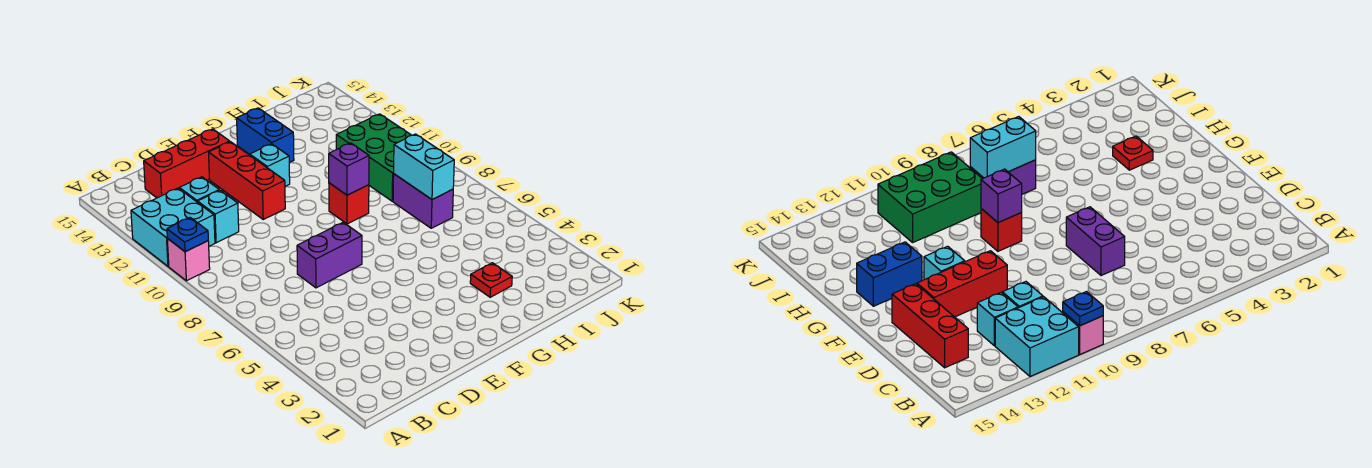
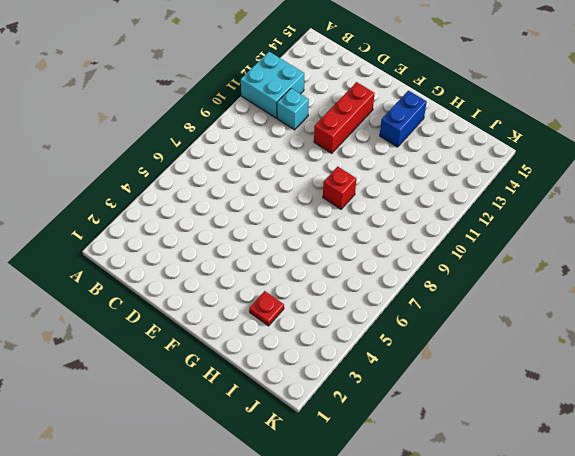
none -> pink 1x1 brick [167,239,210,281]
none -> cyan 1x1 brick [179,177,219,202]
none -> red 1x3 brick [144,129,230,198]

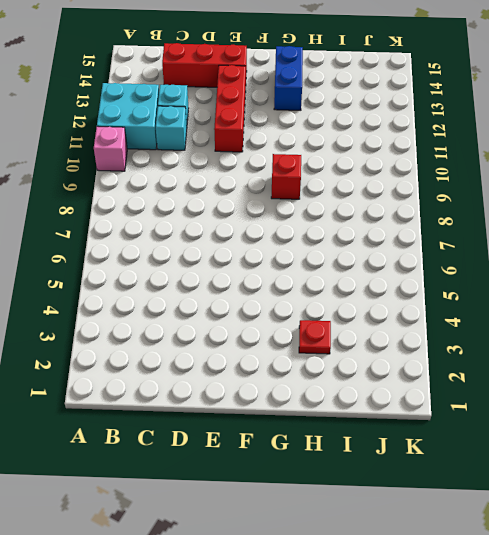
none -> purple 1x2 brick [297,222,362,288]
none -> cyan 1x1 brick [250,144,290,186]
none -> purple 1x2 brick [393,174,453,228]

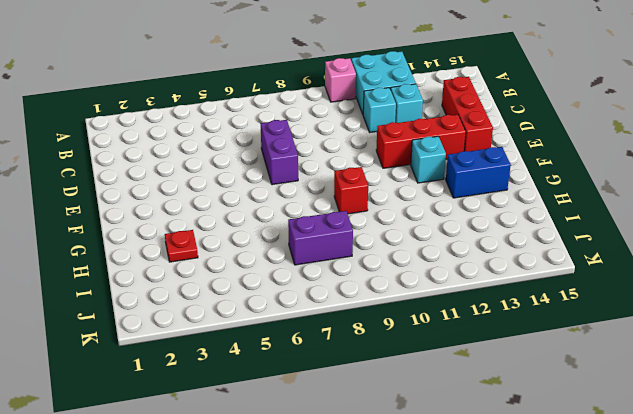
none -> green 2x3 brick [336,114,411,201]
none -> blue 1x1 plate [167,218,208,252]
none -> purple 1x1 brick [329,143,369,195]

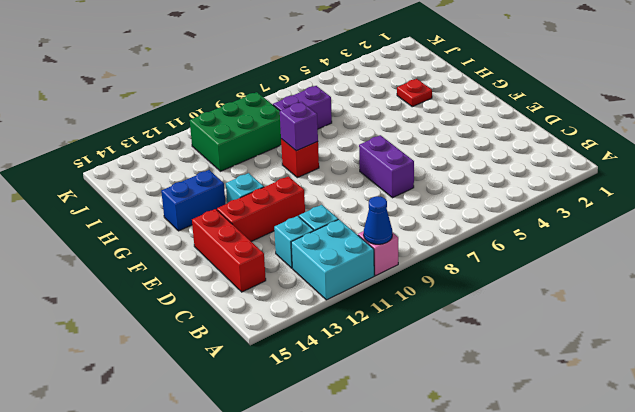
blue 1x1 cone [364,196,392,244] -> blue 1x1 plate [167,218,208,252]
none -> cyan 1x2 brick [394,134,454,200]

